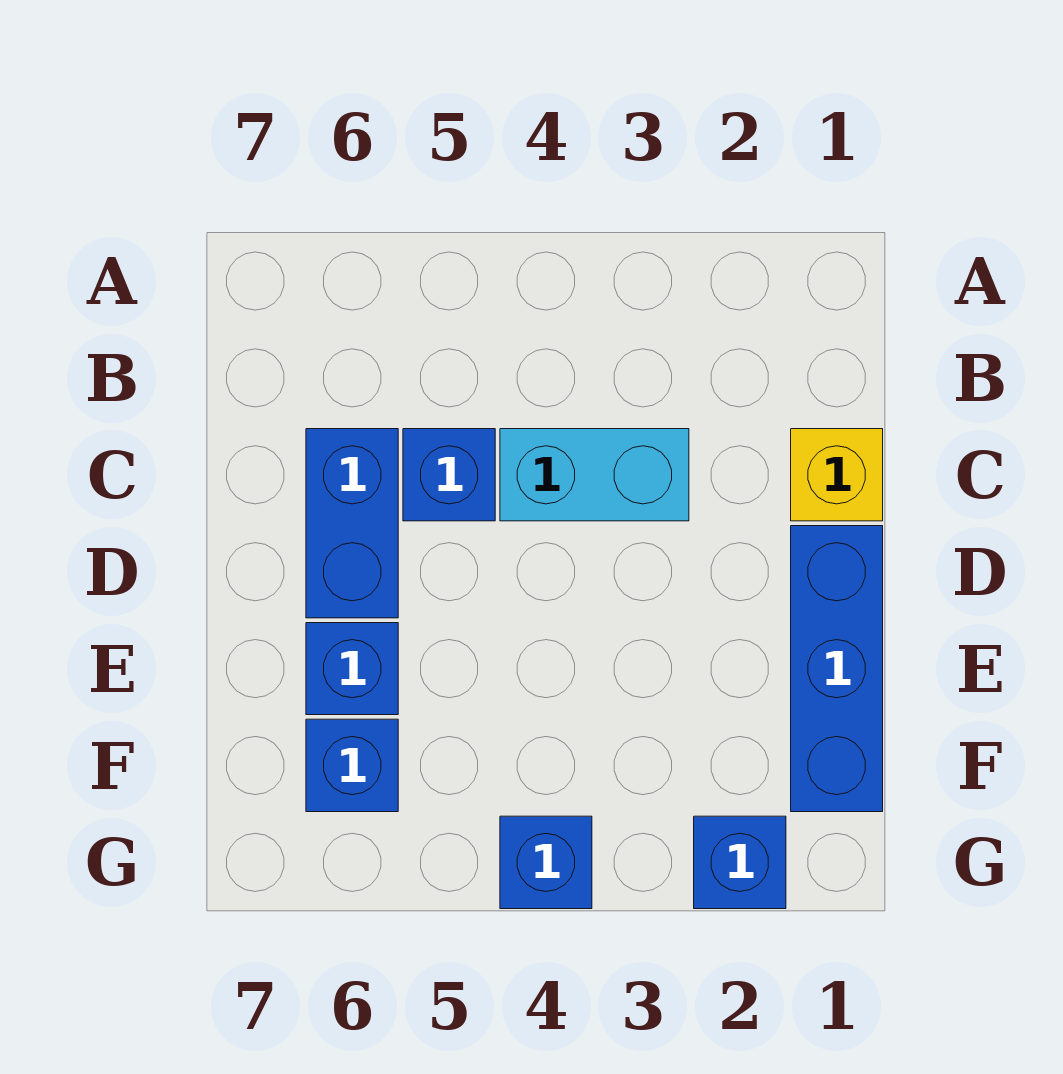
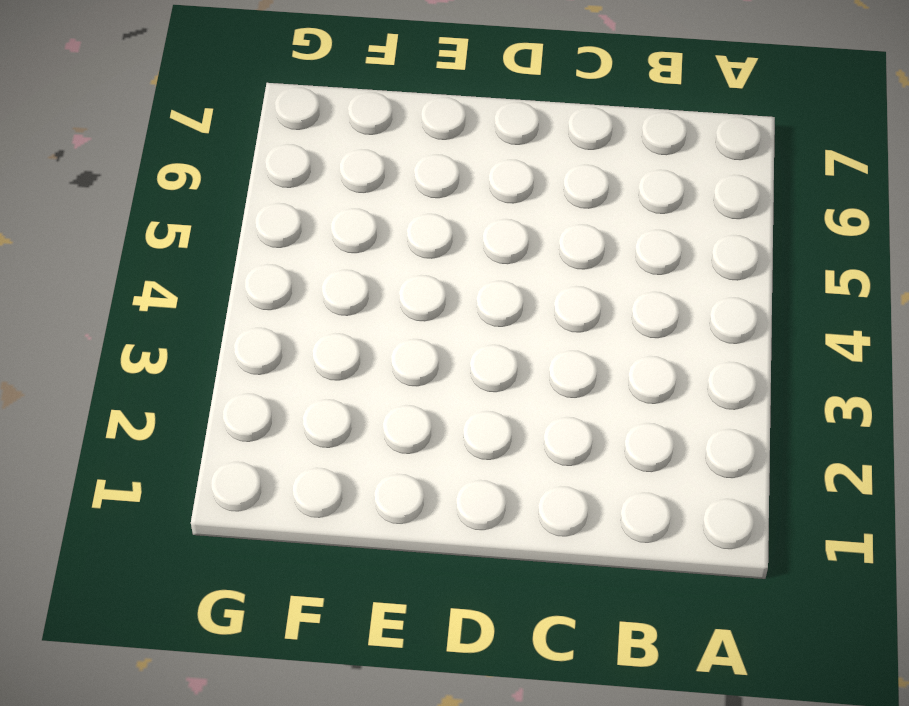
none -> yellow 1x1 brick [791,429,883,521]
none -> cyan 1x2 brick [500,429,689,521]

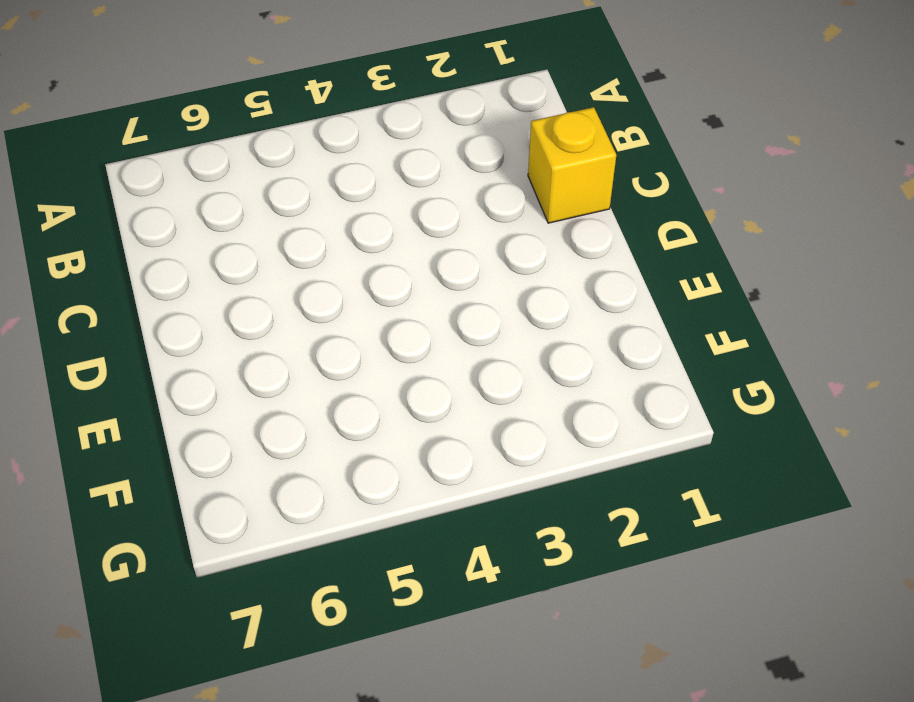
none -> cyan 1x2 brick [500,429,689,521]
none -> blue 1x1 brick [403,429,495,521]

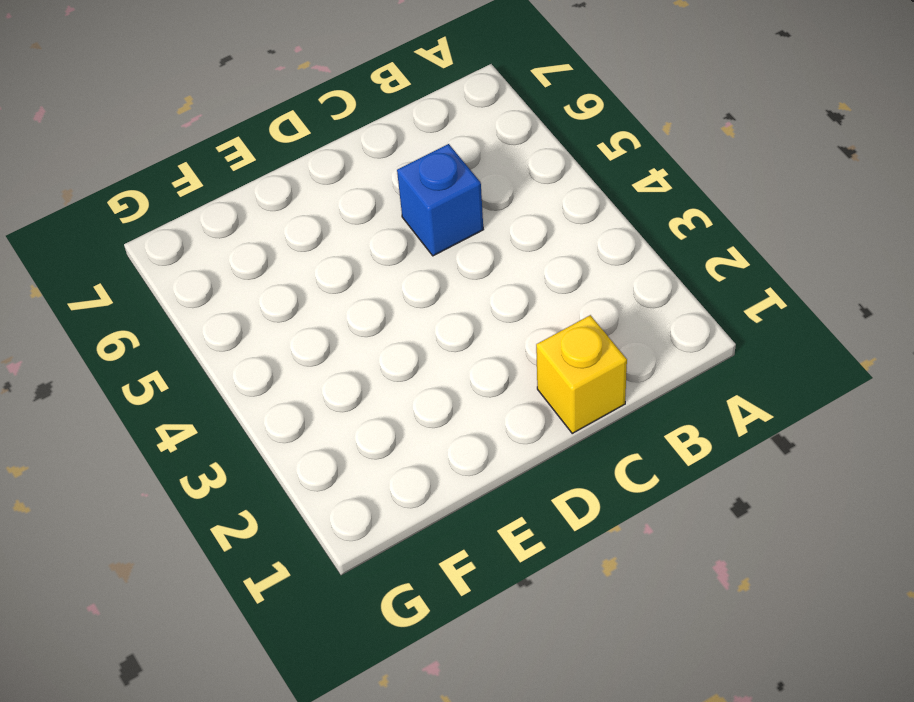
none -> cyan 1x2 brick [500,429,689,521]
none -> blue 1x2 brick [306,429,398,618]

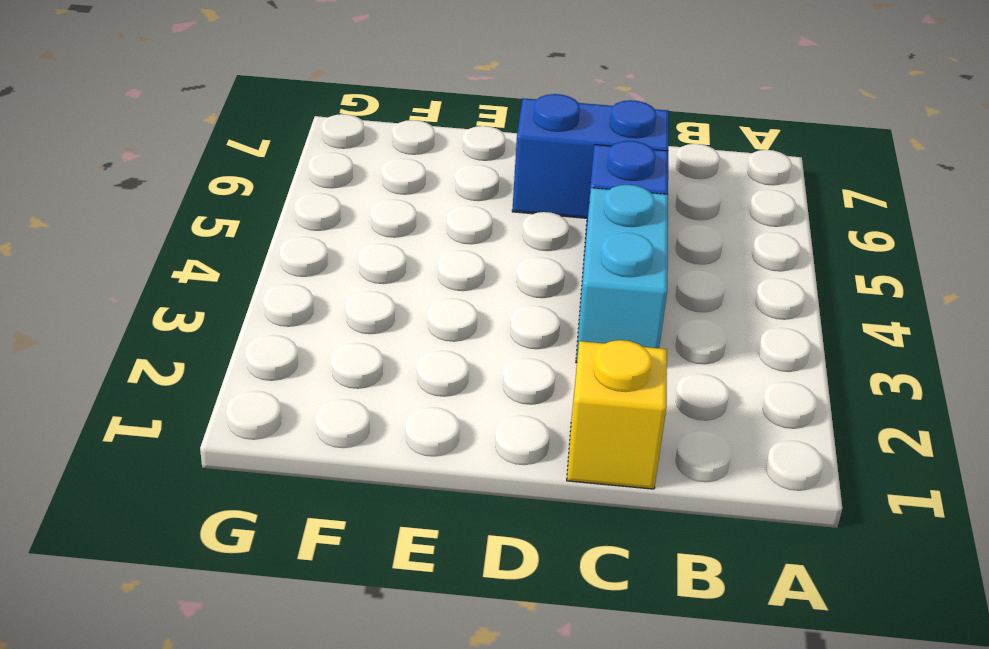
none -> blue 1x3 brick [791,526,883,812]
none -> blue 1x1 brick [306,623,398,715]

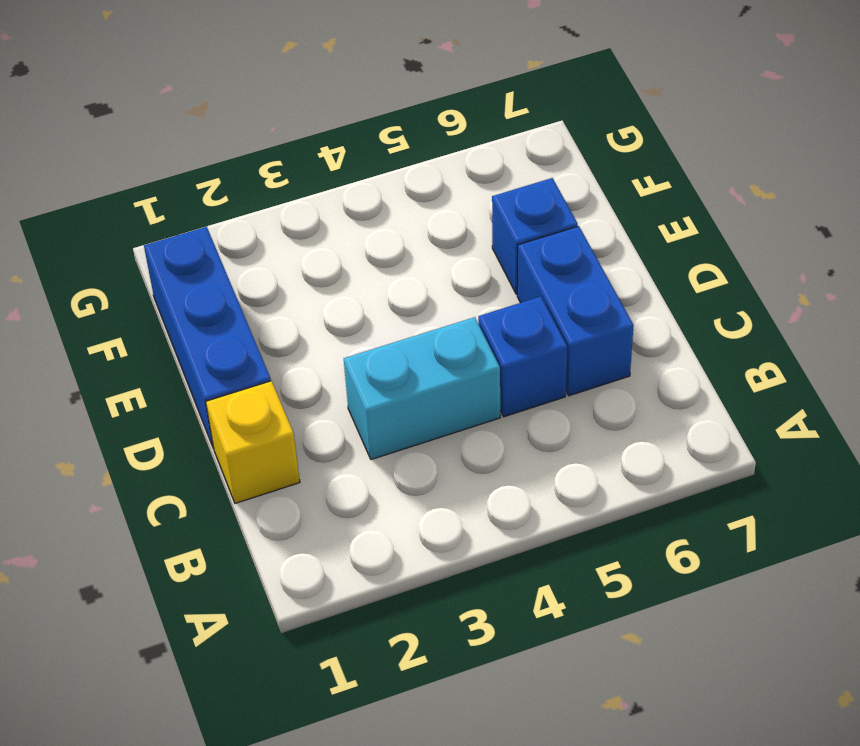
none -> blue 1x1 brick [306,719,398,812]
none -> blue 1x1 brick [694,816,786,909]

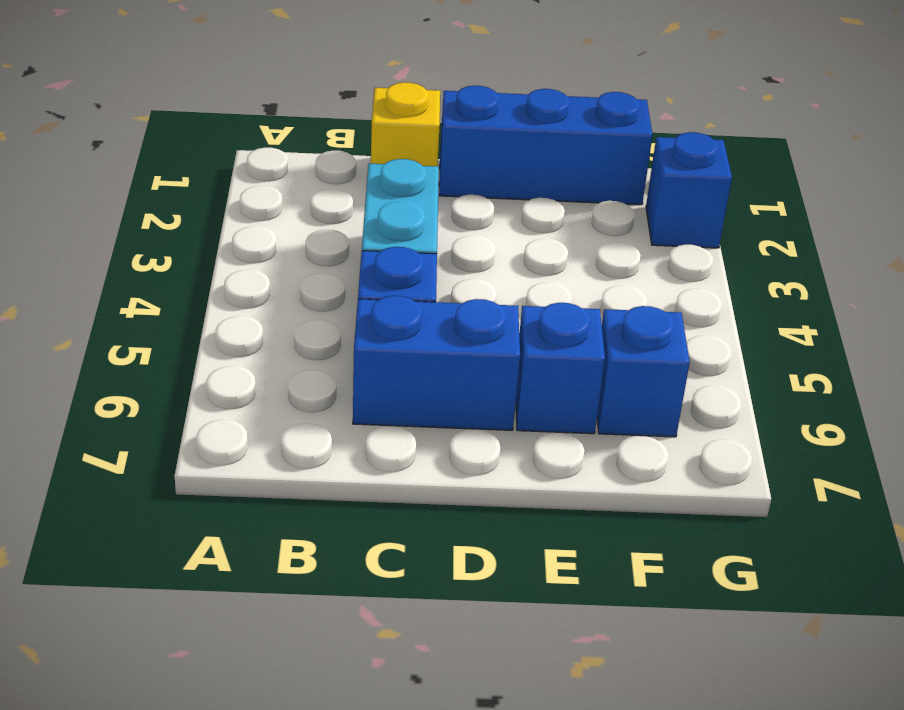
none -> blue 1x1 brick [500,816,592,909]

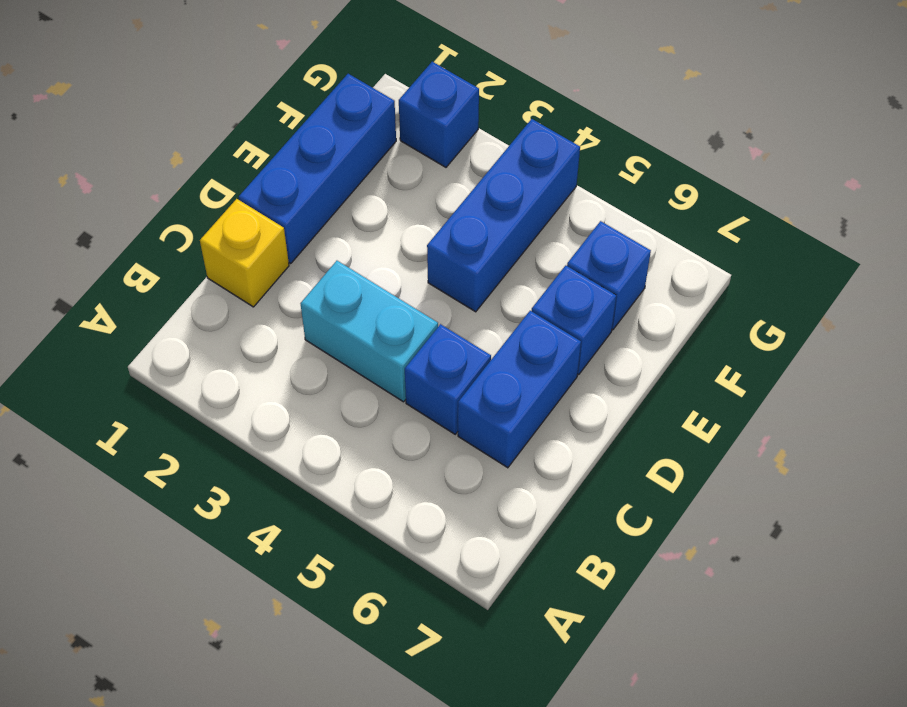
blue 1x3 brick [427,119,580,312] -> blue 1x1 brick [500,816,592,909]

